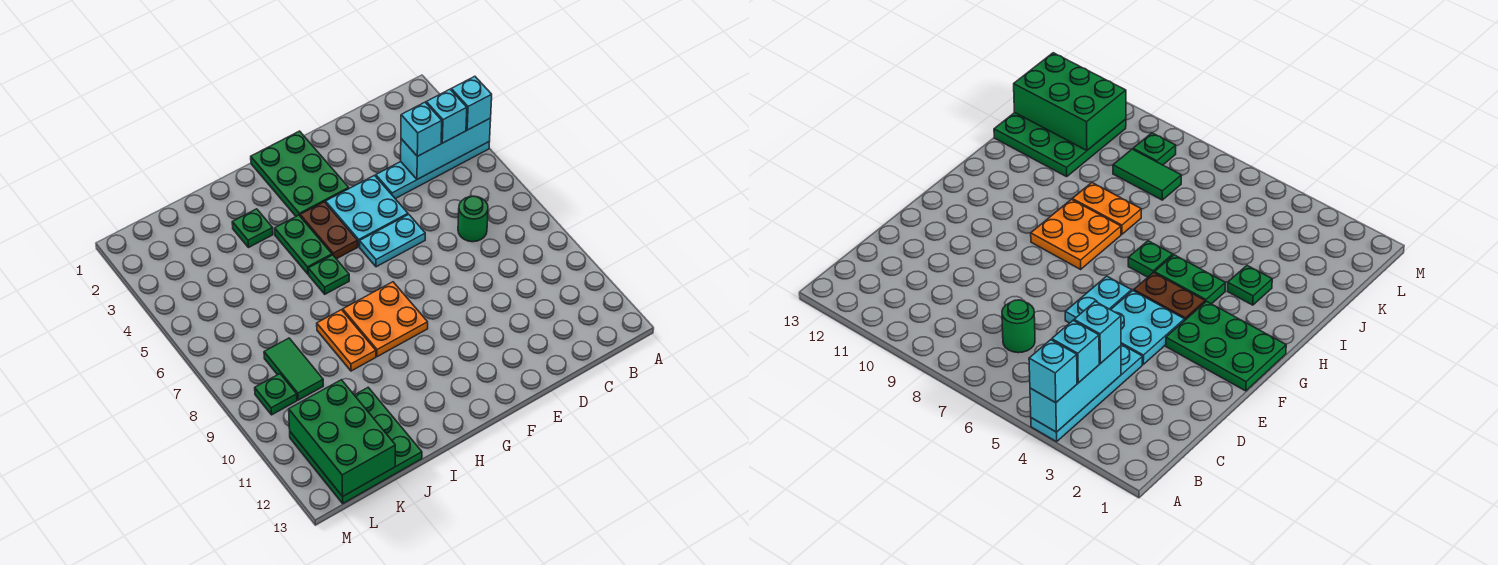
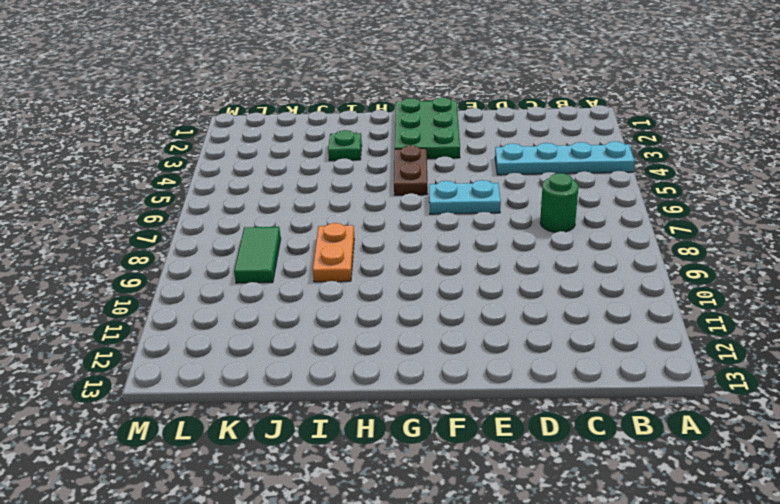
none -> cyan 2x2 plate [326,176,408,247]
none -> orange 2x2 plate [343,282,428,357]
none -> green 1x2 plate [275,215,332,274]

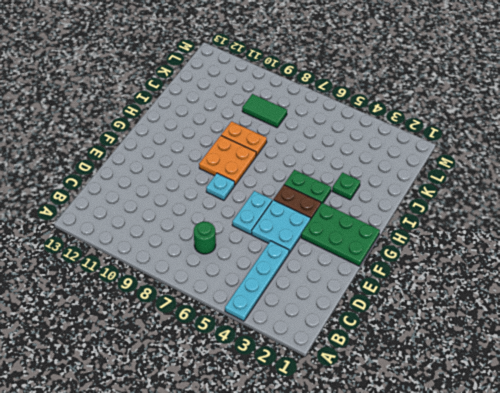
cyan 1x1 plate [206,173,235,200] -> none
none -> green 1x1 plate [308,255,349,294]
none -> green 3x3 plate [290,388,422,503]
none -> green 1x1 plate [255,374,297,415]

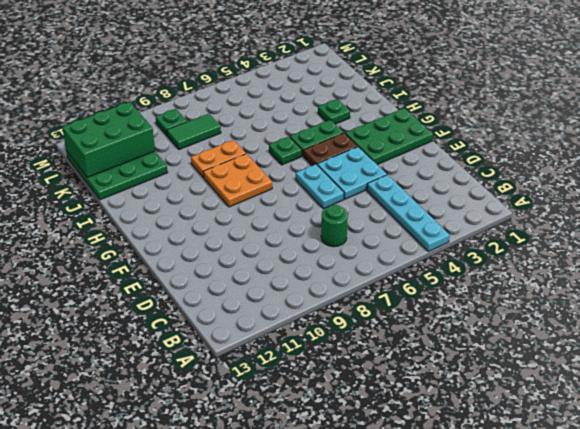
none -> cyan 1x3 brick [401,118,491,179]
none -> cyan 1x1 brick [451,76,492,130]
none -> cyan 1x1 brick [426,89,467,143]

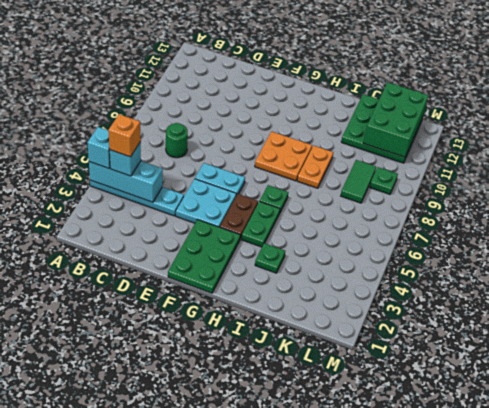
orange 1x1 brick [109,114,141,157] -> none
none -> cyan 1x1 brick [401,102,442,156]

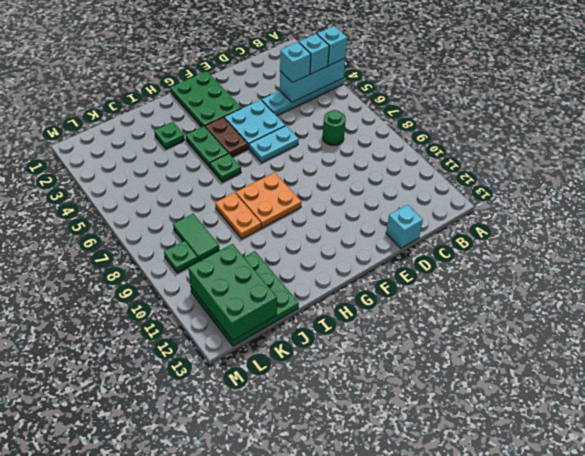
cyan 1x1 brick [386,205,423,248] -> none

